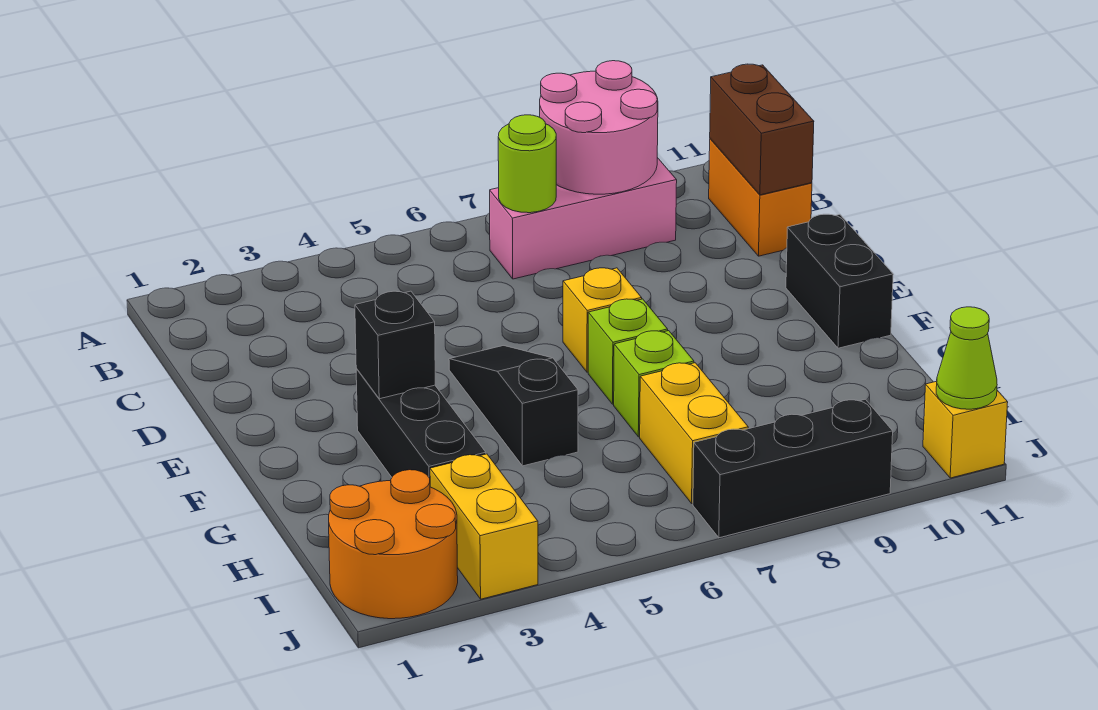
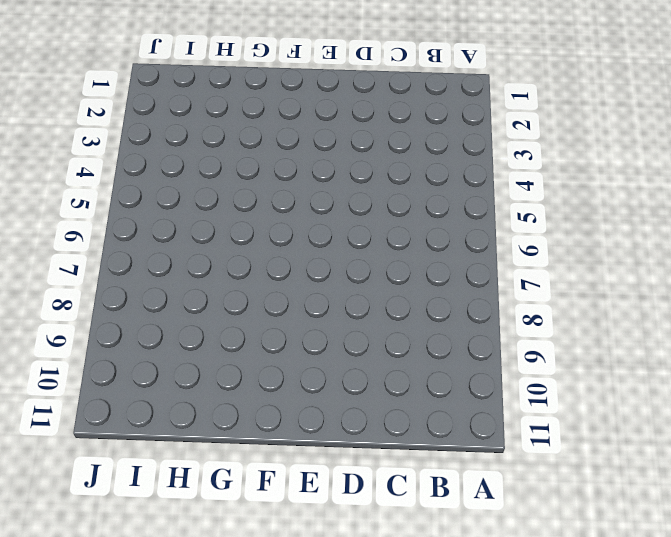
none -> pink 1x3 brick [490,158,677,279]
none -> orange 1x2 brick [709,139,812,256]
none -> black 1x3 slope [449,346,578,466]

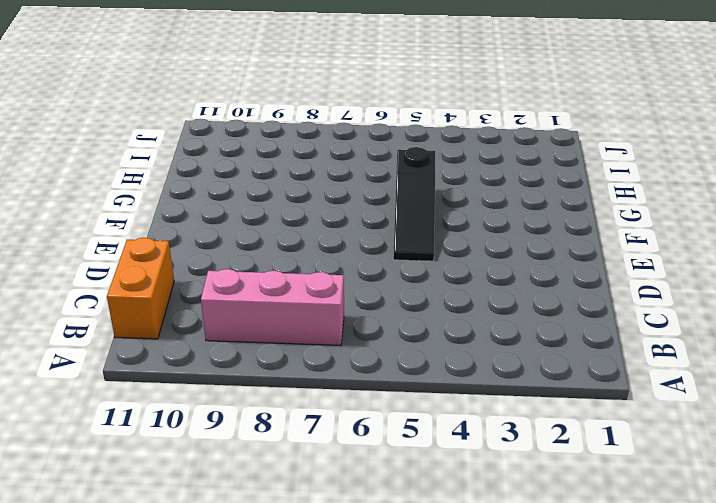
none -> yellow 1x1 brick [563,268,642,372]
none -> black 1x2 brick [786,214,893,348]
none -> black 1x3 brick [356,369,486,478]

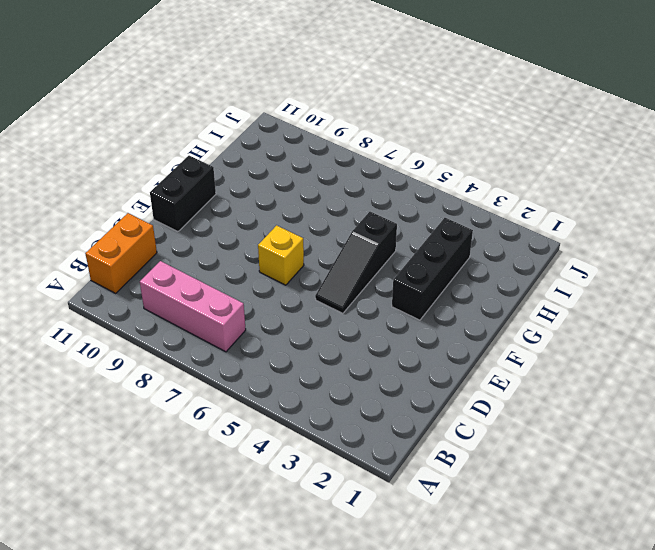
none -> lime 1x1 brick [588,299,668,404]
none -> lime 1x1 brick [614,331,694,437]
none -> yellow 1x2 brick [640,363,748,503]

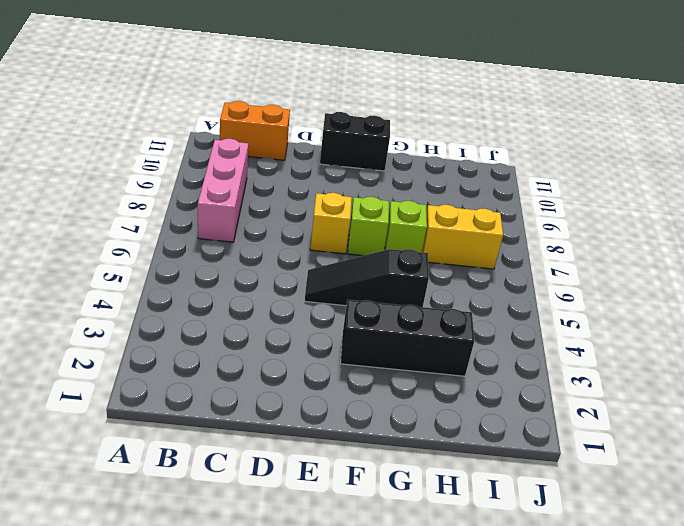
none -> orange 2x2 round brick [329,470,458,619]
none -> yellow 1x2 brick [430,454,538,599]
none -> black 1x3 brick [693,399,893,538]

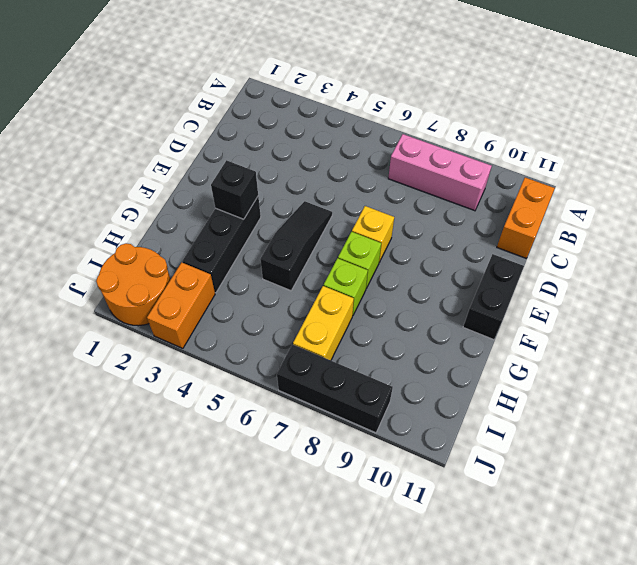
orange 1x2 brick [147,262,215,348] -> yellow 1x2 brick [430,454,538,599]
none -> yellow 1x1 brick [923,381,1008,478]
none -> pink 2x2 round brick [540,61,658,194]
none -> lime 1x1 round brick [498,115,556,213]

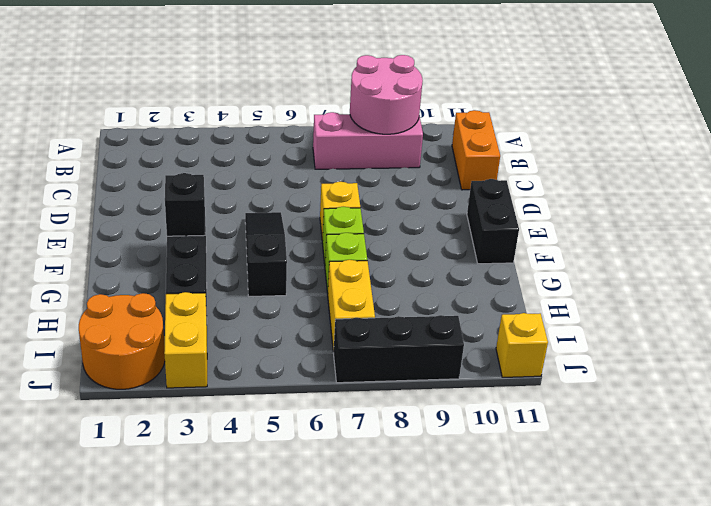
none -> lime 1x1 round brick [498,115,556,213]
none -> brown 1x2 brick [710,64,814,195]
none -> lime 1x1 cone [936,307,997,409]

